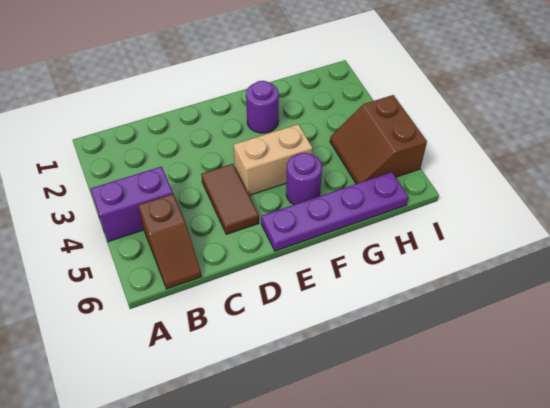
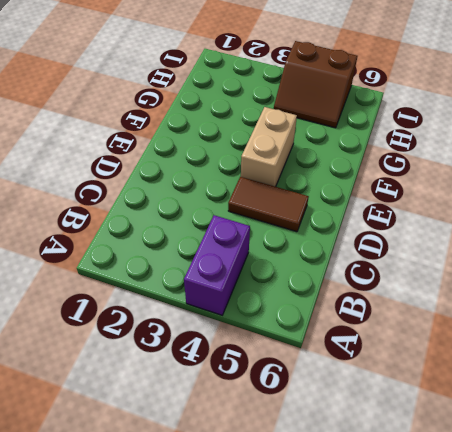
none -> brown 1x2 slope [138,194,202,289]
none -> purple 1x4 plate [261,172,408,251]

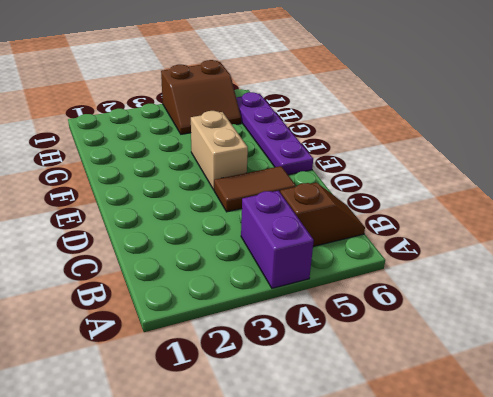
none -> purple 1x1 round brick [246,81,279,133]
none -> purple 1x1 round brick [286,153,322,205]

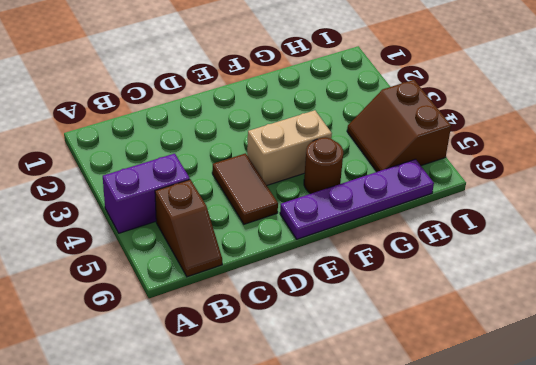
brown 1x1 round brick [304,137,343,194] -> purple 1x1 round brick [286,153,322,205]
none -> purple 1x1 round brick [246,81,279,133]

